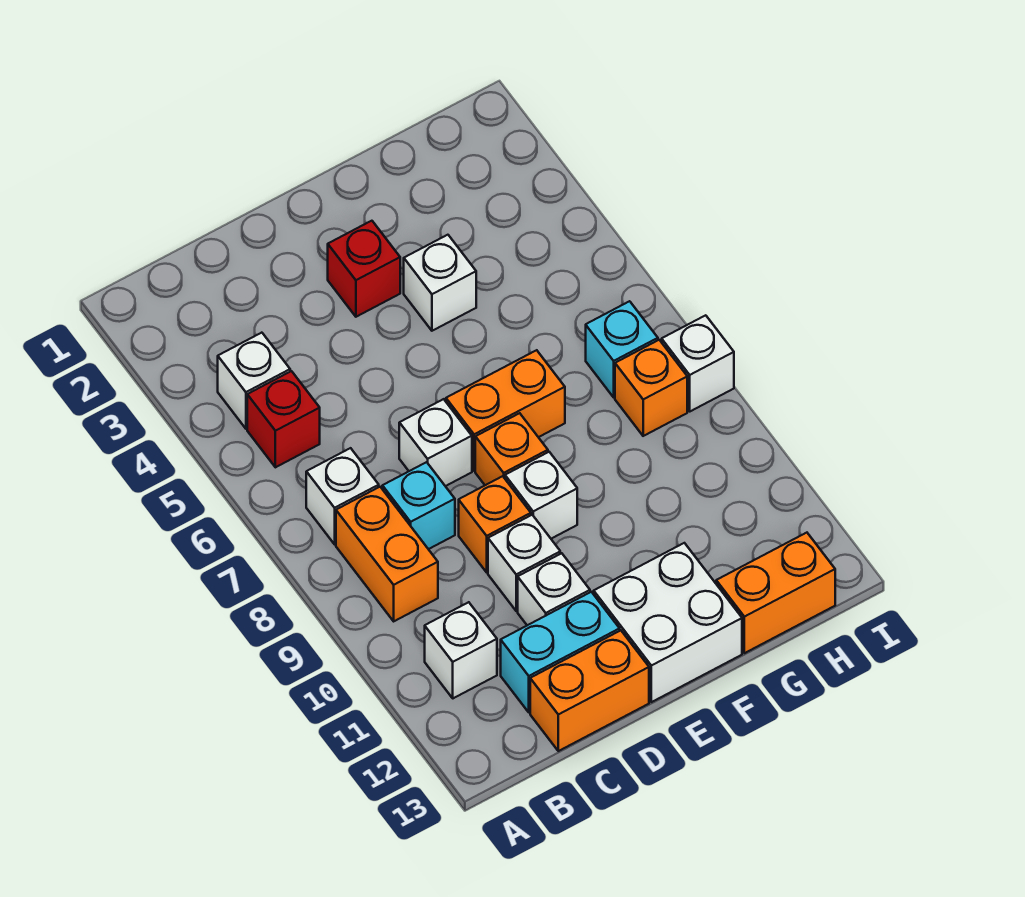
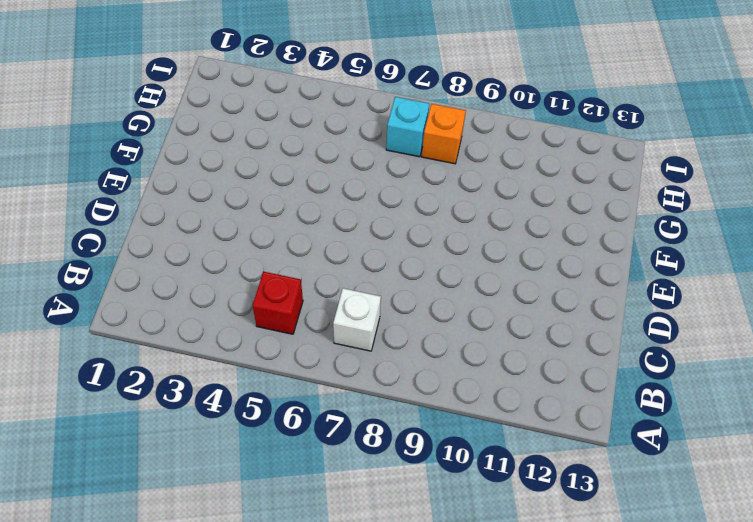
none -> white 1x1 brick [218,333,290,429]
none -> orange 1x2 brick [336,487,438,621]
none -> white 1x1 brick [425,602,497,698]

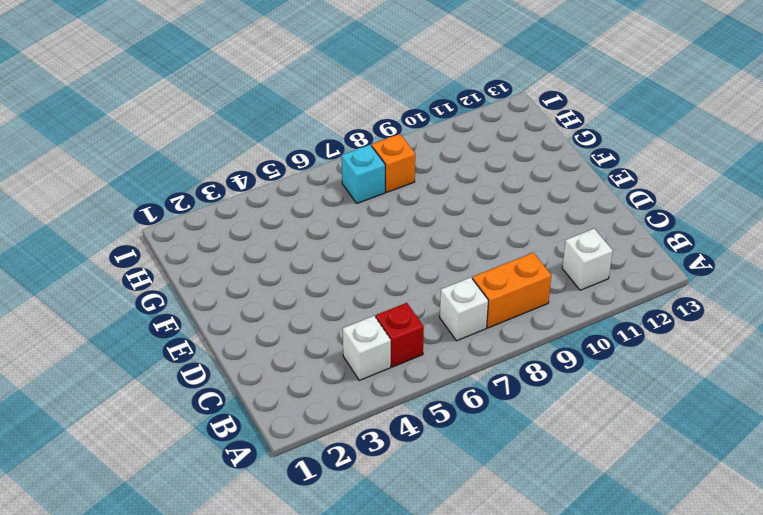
none -> cyan 1x1 brick [382,462,455,549]
none -> cyan 1x2 brick [501,592,620,712]
none -> orange 1x2 brick [530,630,649,751]

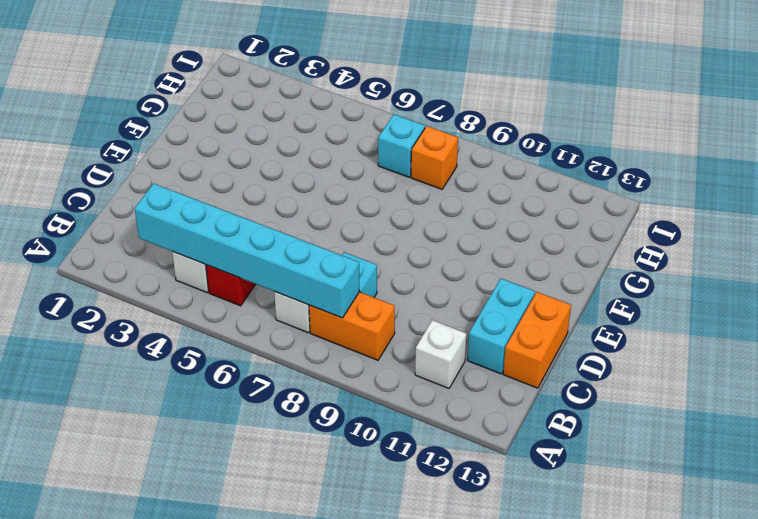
cyan 1x6 brick [135,184,359,318] -> none
none -> white 1x1 brick [399,399,472,486]
none -> orange 1x1 brick [459,476,531,572]
none -> white 1x1 brick [488,515,560,611]

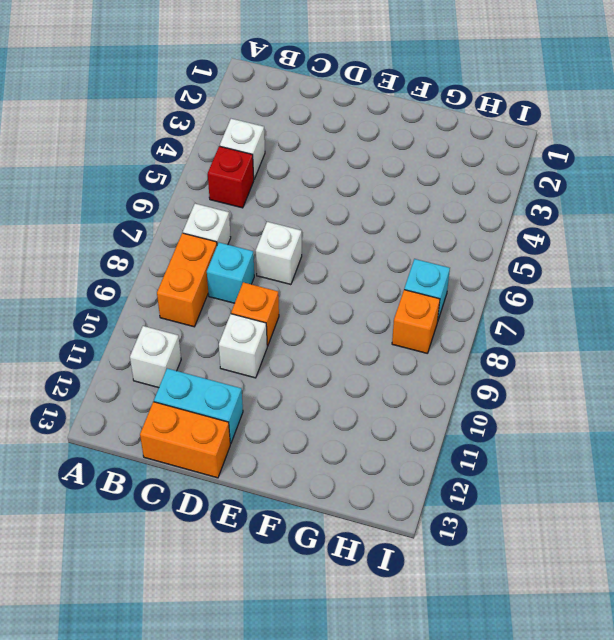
none -> white 1x1 brick [518,553,590,625]
none -> red 1x1 brick [328,221,400,317]
none -> orange 1x2 brick [446,350,565,471]

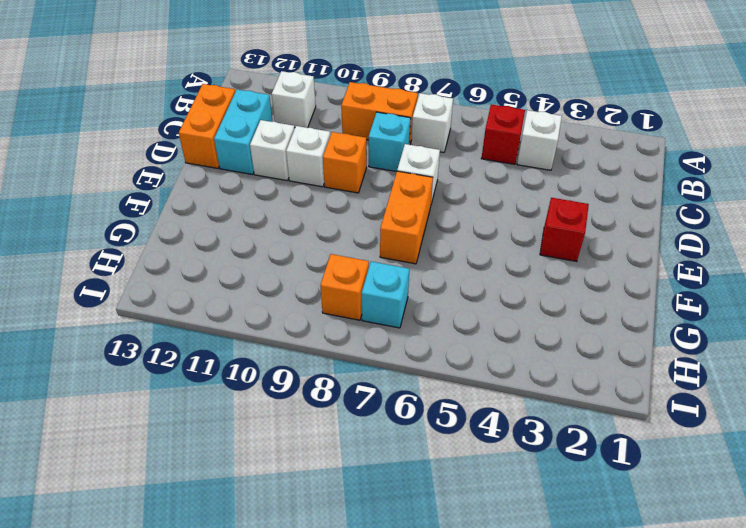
none -> orange 1x1 brick [475,413,548,485]
none -> white 1x1 brick [505,452,577,539]
none -> white 2x2 brick [594,543,742,702]

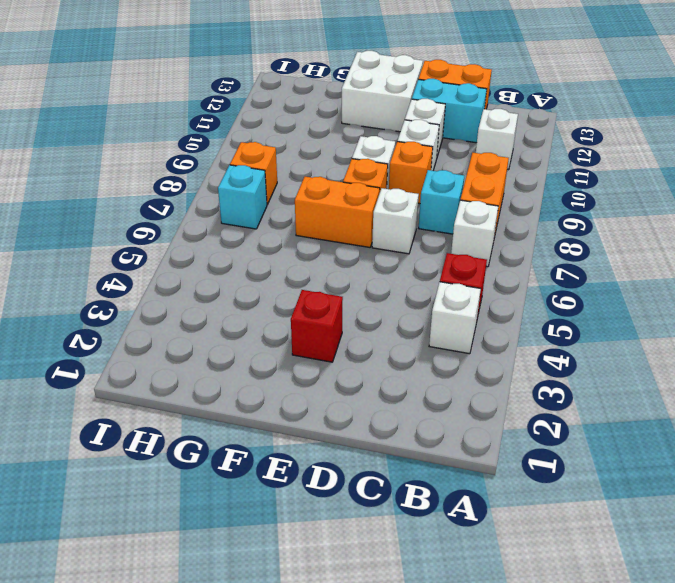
none -> white 1x1 brick [404,235,476,331]
none -> orange 1x2 brick [716,533,835,653]
none -> white 1x1 brick [662,315,734,411]

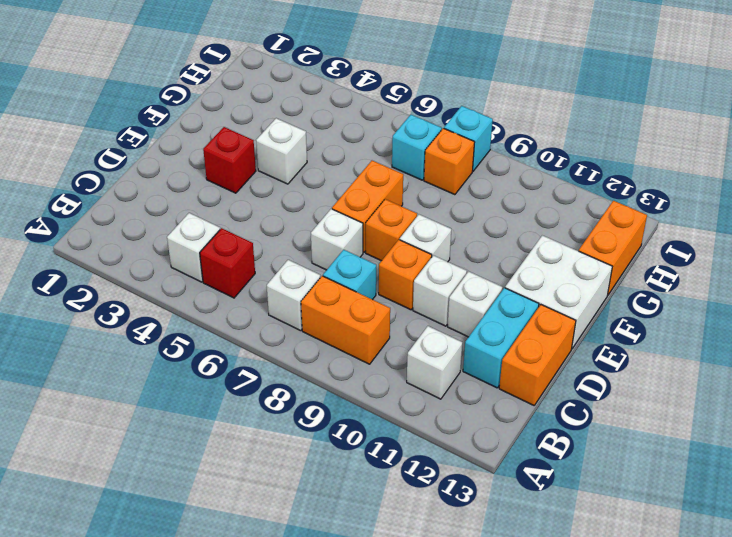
cyan 1x1 brick [444,106,493,171] -> white 1x1 brick [662,315,734,411]

